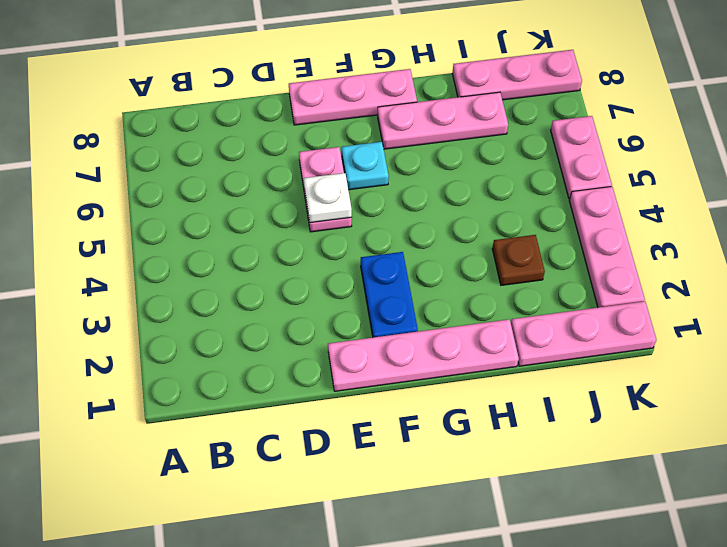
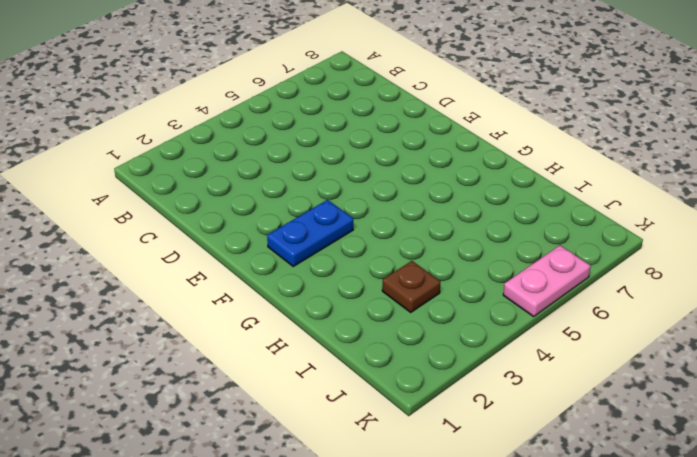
none -> pink 1x4 plate [328,319,519,391]
none -> pink 1x2 plate [299,147,352,232]
none -> pink 1x3 plate [289,69,417,125]

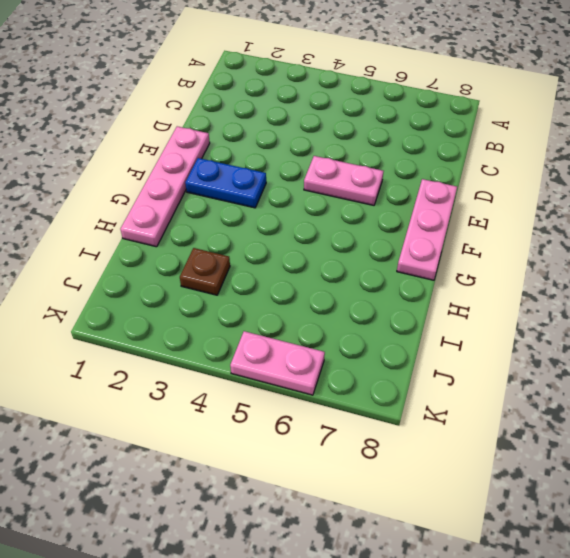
none -> cyan 1x1 plate [342,142,389,190]
none -> pink 1x3 plate [378,92,508,149]
none -> pink 1x3 plate [511,301,656,366]

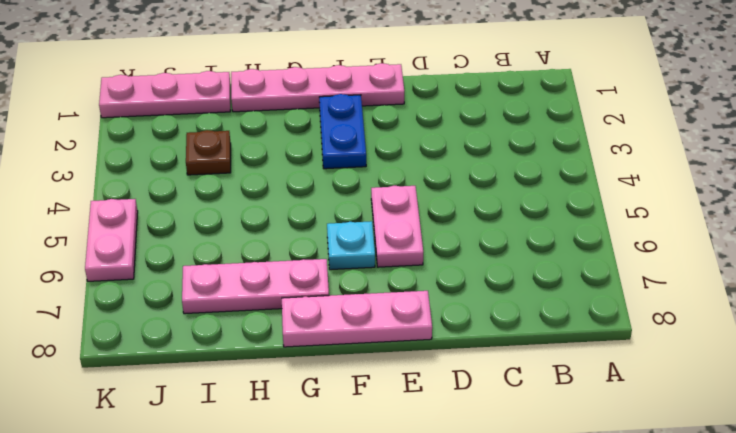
none -> pink 1x3 plate [452,50,582,100]
none -> pink 1x3 plate [569,187,645,307]
none -> white 1x1 plate [304,173,352,223]

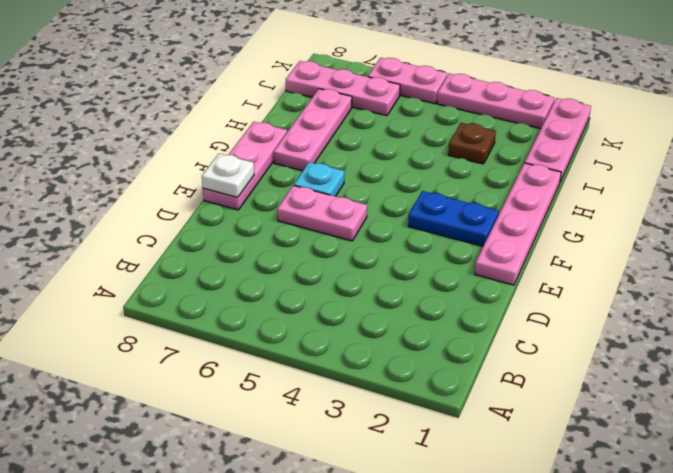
white 1x1 plate [202,154,254,197] -> white 1x1 plate moved to [304,173,352,223]
pink 1x3 plate [286,61,400,116] -> pink 1x3 plate turned to [452,50,582,100]

